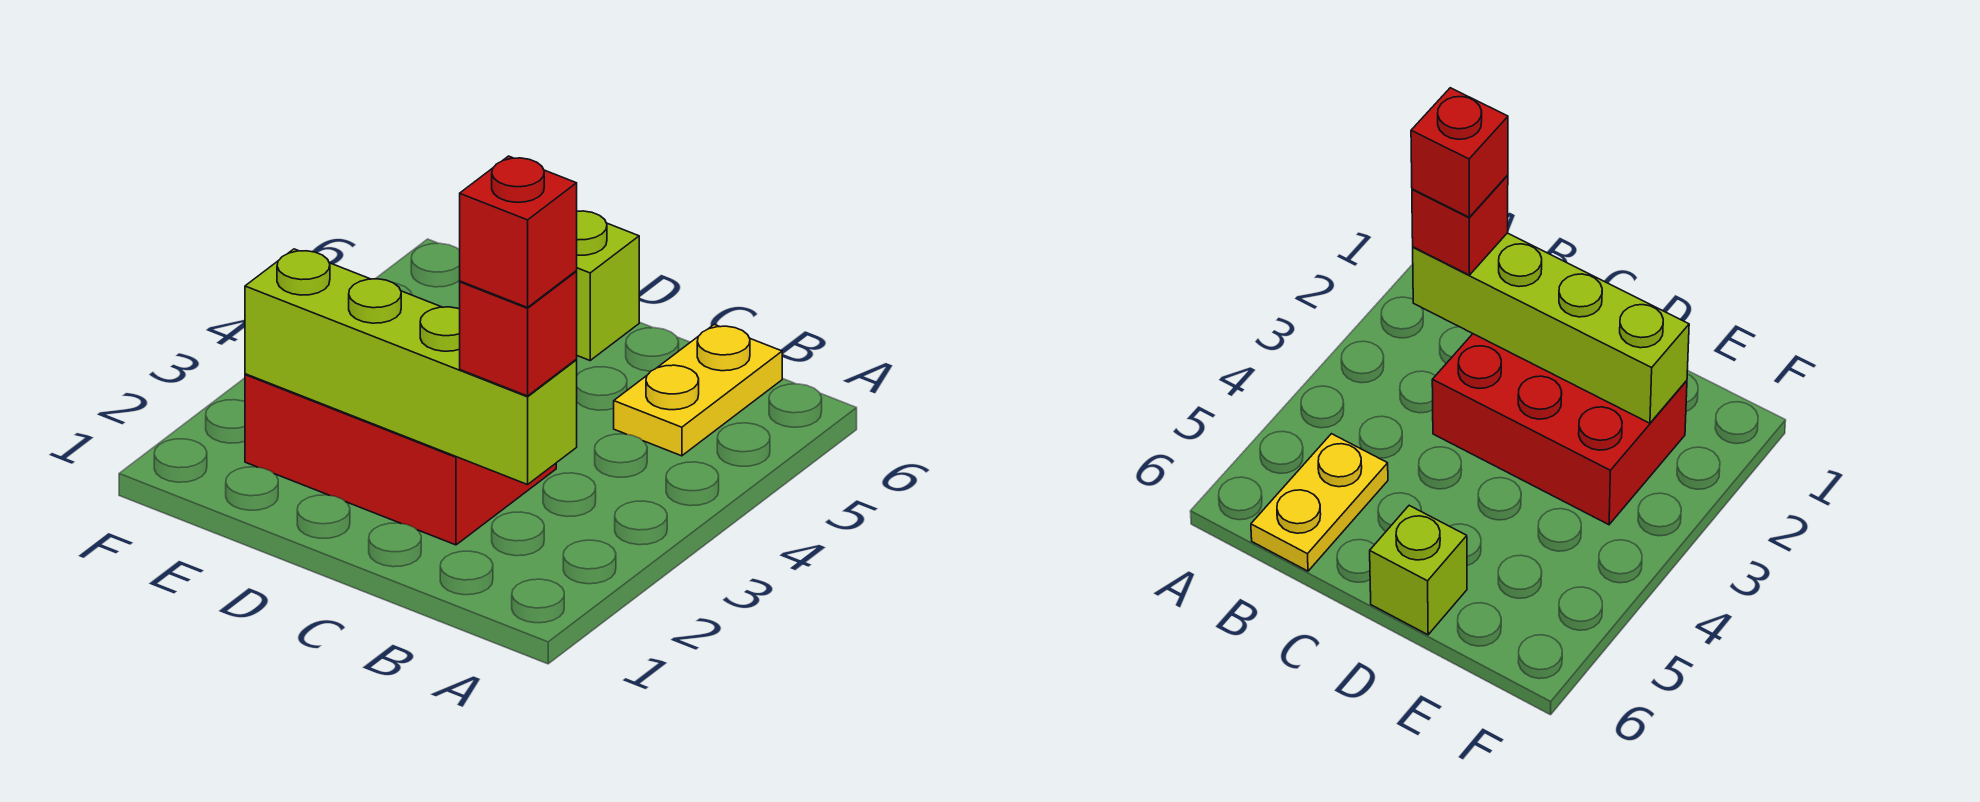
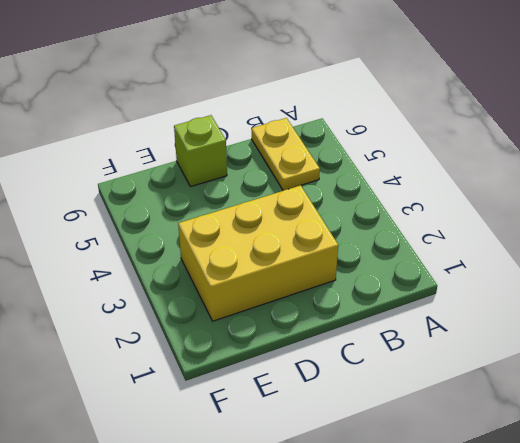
yellow 2x3 brick [178,185,338,321] -> red 2x3 brick [245,374,556,545]
none -> lime 1x4 brick [245,249,577,485]
none -> red 1x1 brick [460,271,577,396]

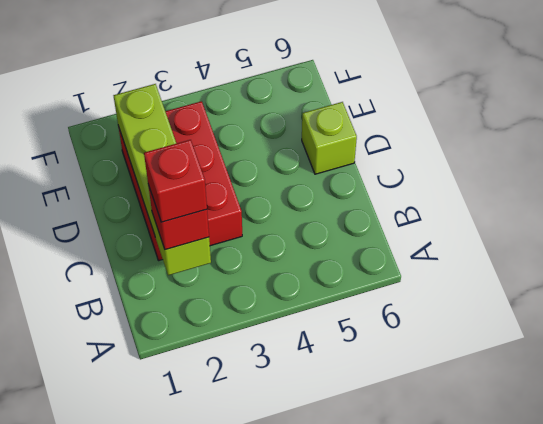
none -> yellow 1x2 plate [614,324,782,456]

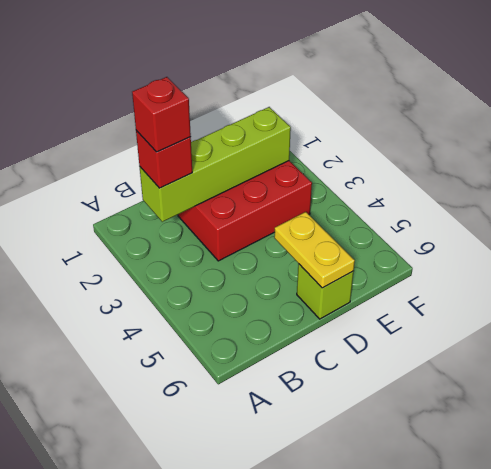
yellow 1x2 plate [274,212,355,288] -> yellow 1x2 plate moved to [614,324,782,456]

